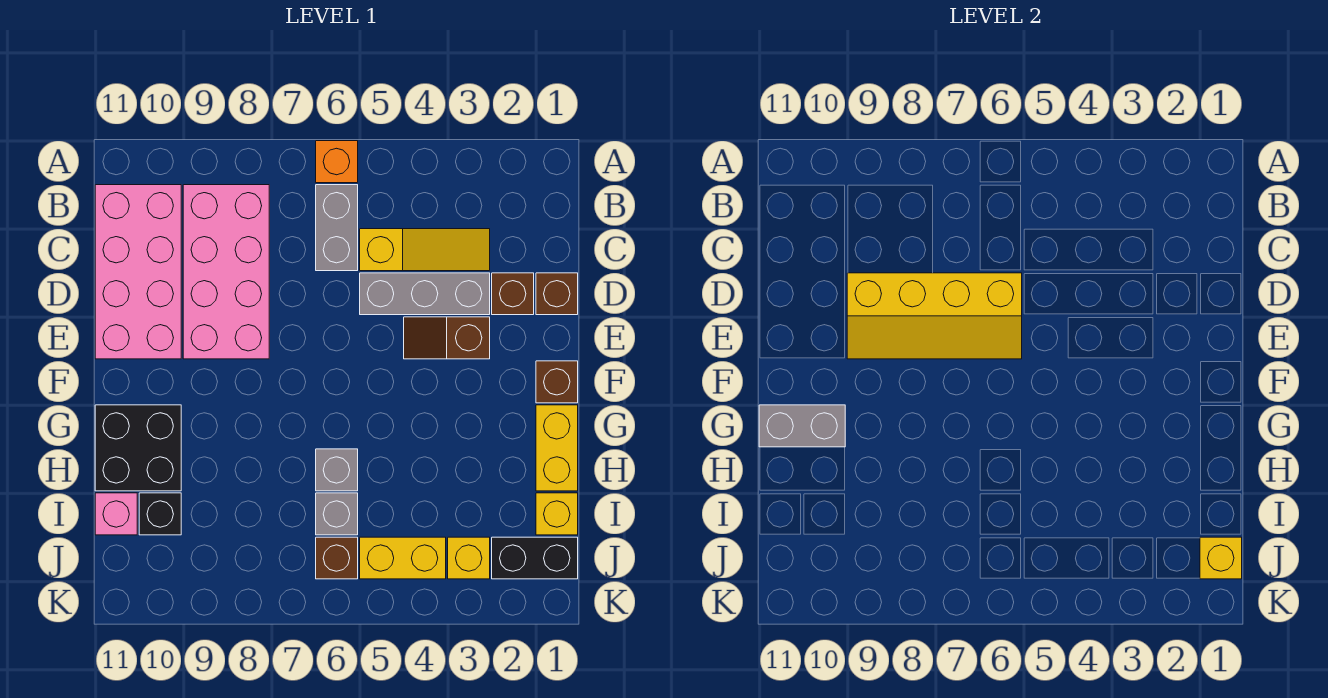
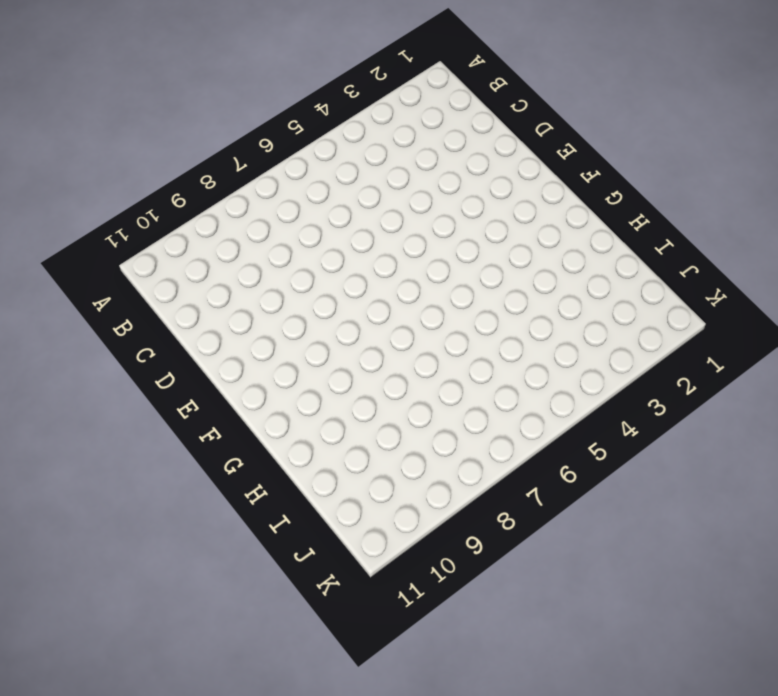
none -> orange 1x1 brick [316,141,358,183]
none -> grey 1x2 brick [316,185,358,271]
none -> pink 2x4 brick [183,185,269,359]

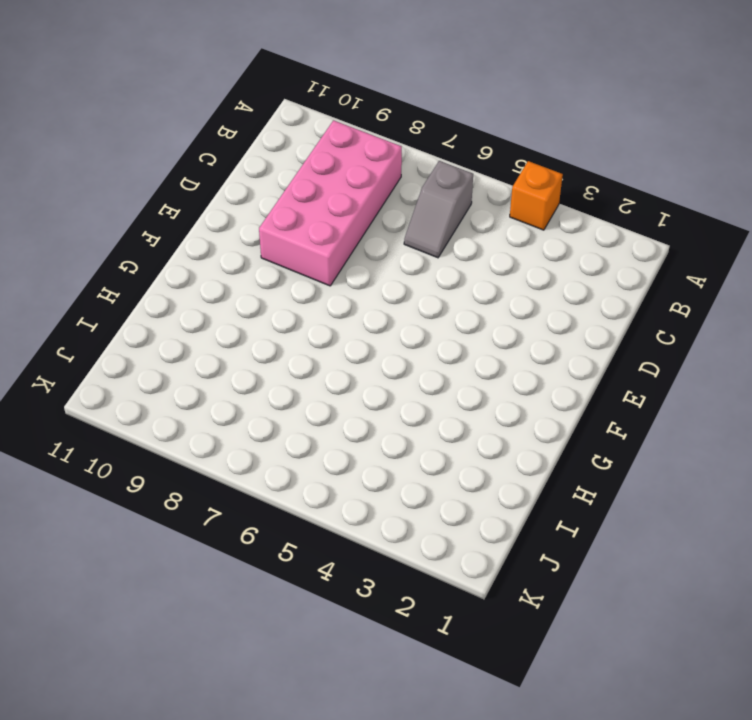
orange 1x1 brick [510,161,563,230] -> orange 1x1 brick moved to [316,141,358,183]
grey 1x2 slope [404,161,473,258] -> grey 1x2 brick [316,185,358,271]
none -> pink 2x4 brick [95,185,181,359]
none -> yellow 1x3 slope [360,229,490,271]
none -> brown 1x1 brick [536,273,578,315]

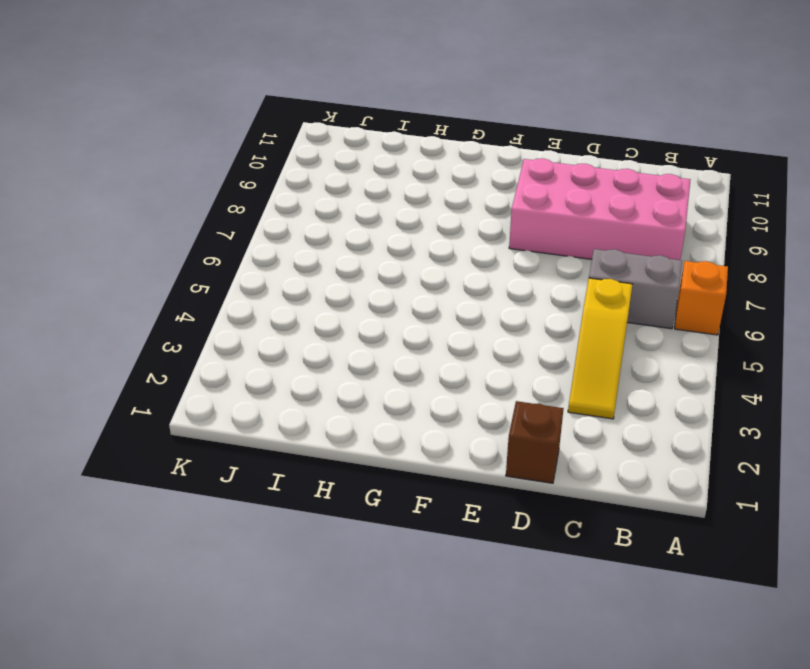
none -> pink 2x4 brick [95,185,181,359]
none -> brown 1x1 brick [492,273,534,315]
none -> grey 1x3 brick [360,273,490,315]

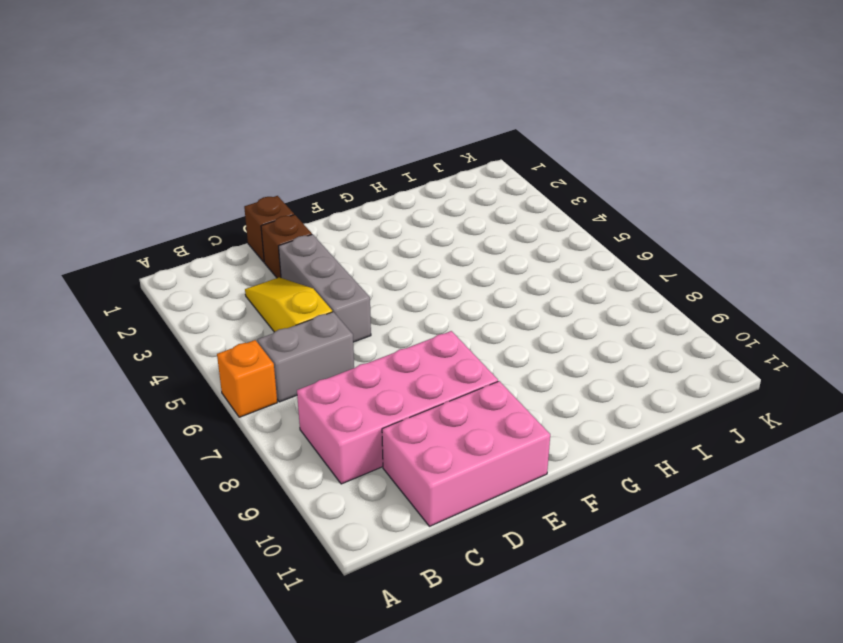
pink 2x3 brick [382,381,550,526] -> pink 2x4 brick [95,185,181,359]
none -> brown 1x2 slope [404,317,490,359]
none -> brown 1x1 brick [536,361,578,403]
none -> yellow 1x2 brick [536,405,578,491]

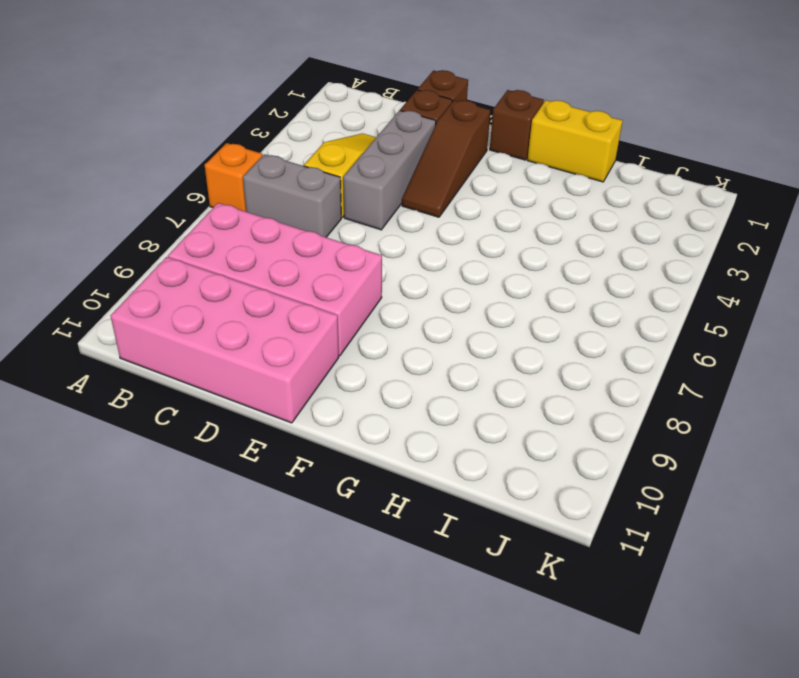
brown 1x3 slope [402,100,490,217] -> brown 1x2 slope [404,317,490,359]
none -> black 2x2 brick [95,405,181,491]
none -> grey 1x1 brick [316,449,358,491]
none -> yellow 1x1 brick [536,493,578,535]

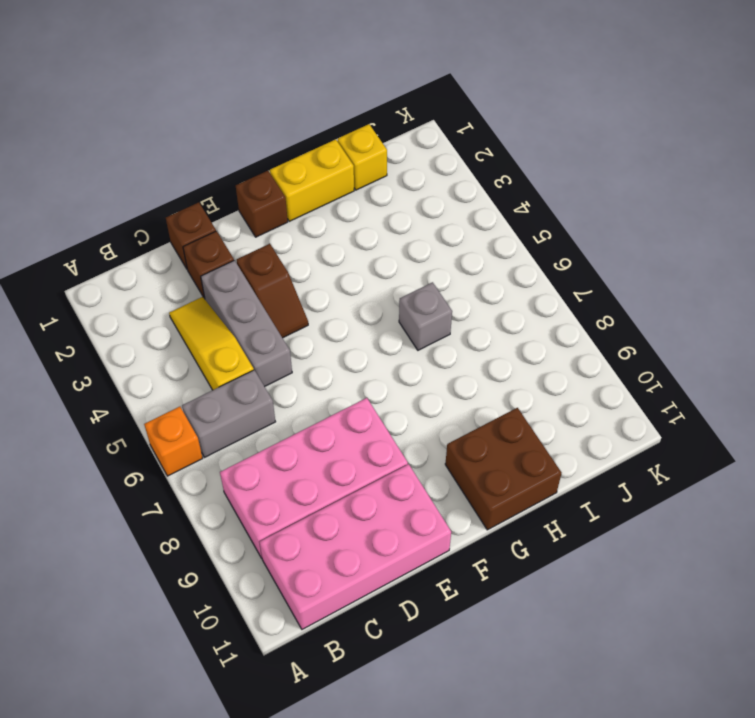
brown 2x2 brick [445,408,562,530] -> black 2x2 brick [95,405,181,491]
none -> grey 1x1 brick [316,493,358,535]
none -> black 1x1 brick [139,493,181,535]
none -> pink 1x1 brick [95,493,137,535]

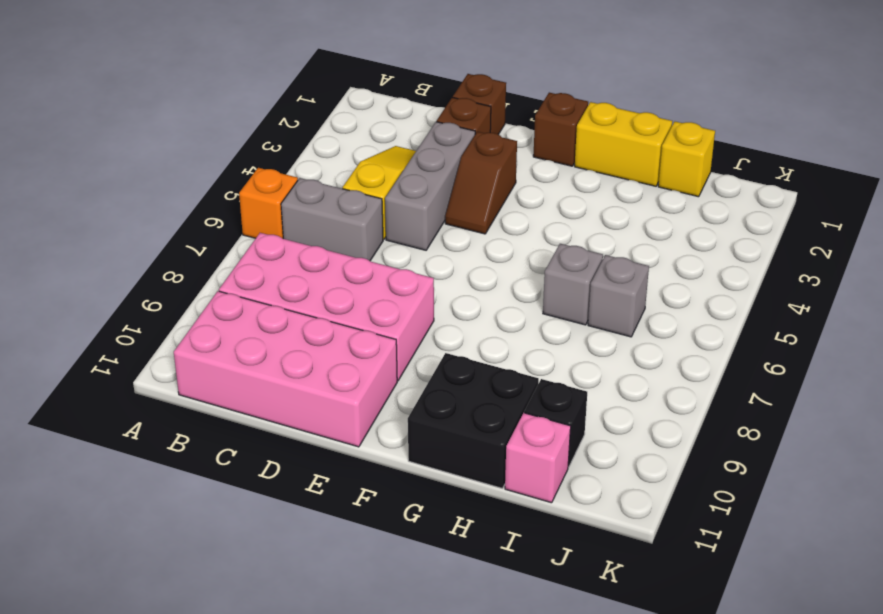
none -> black 1x2 brick [492,537,578,579]
none -> yellow 1x1 brick [448,537,490,579]
none -> yellow 1x2 brick [360,537,446,579]

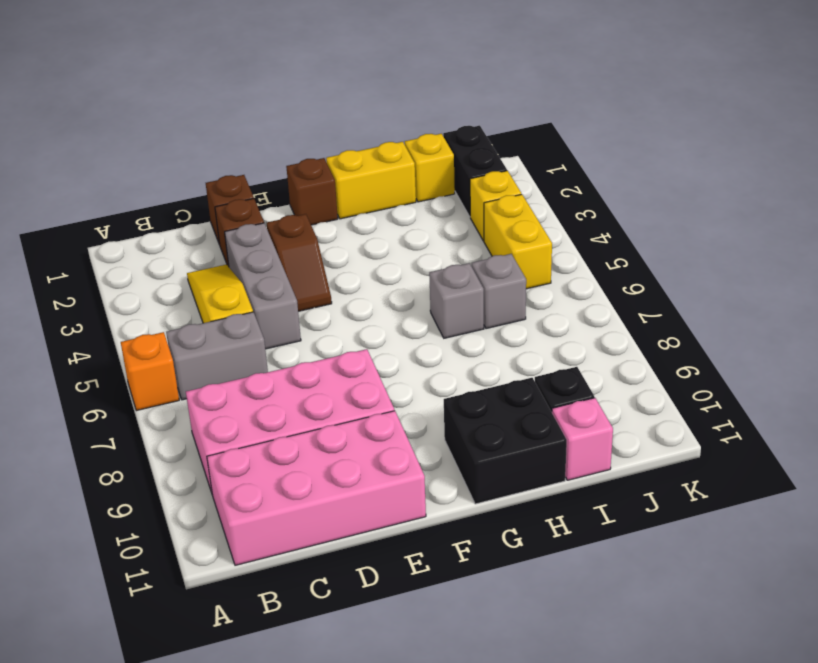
none -> brown 1x1 brick [316,537,358,579]
none -> yellow 2x4 slope [847,273,1022,359]
none -> grey 1x2 brick [759,405,845,447]

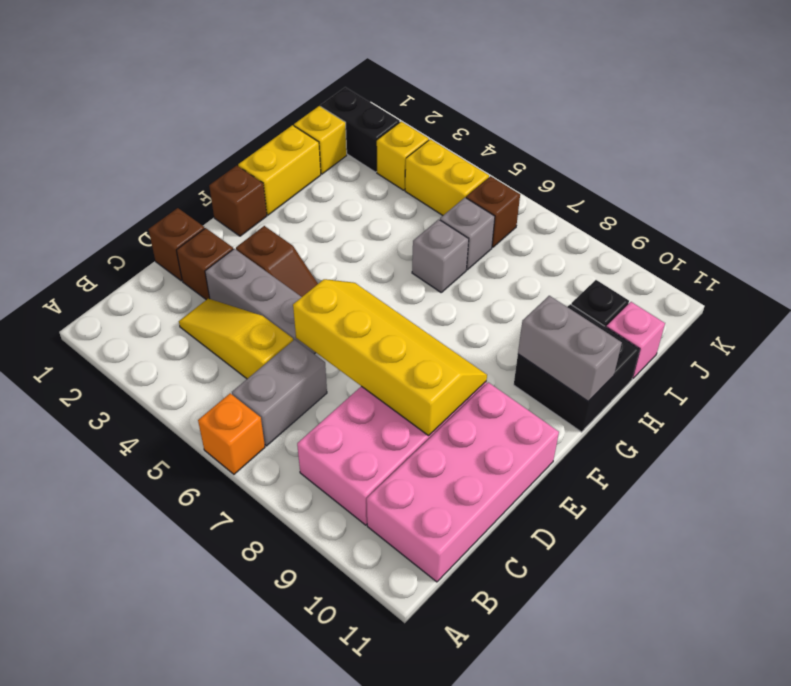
none -> yellow 1x1 brick [1200,537,1242,579]

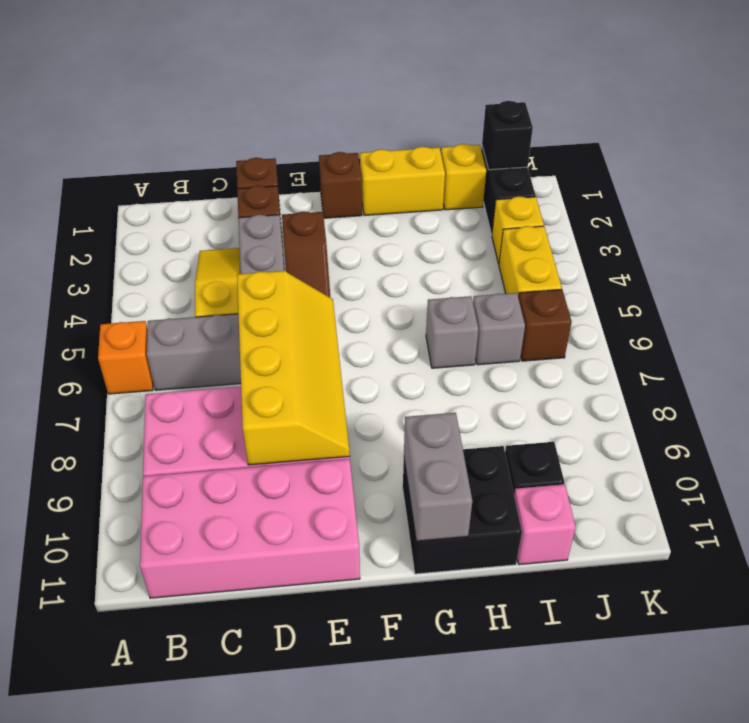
black 1x1 brick [482,101,533,170] -> yellow 1x1 brick [1200,537,1242,579]

